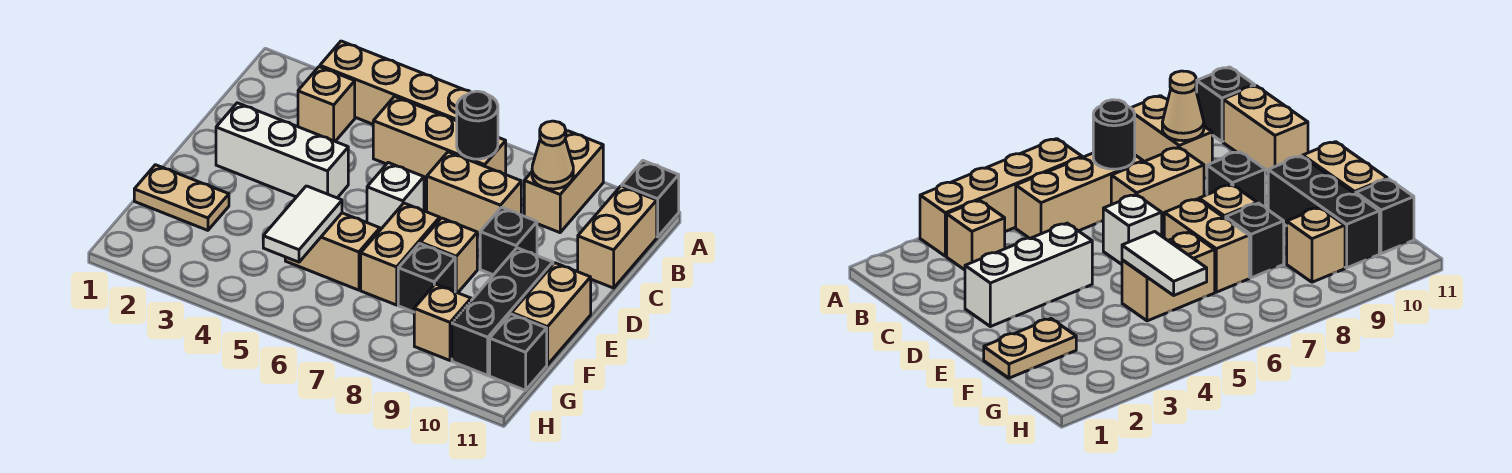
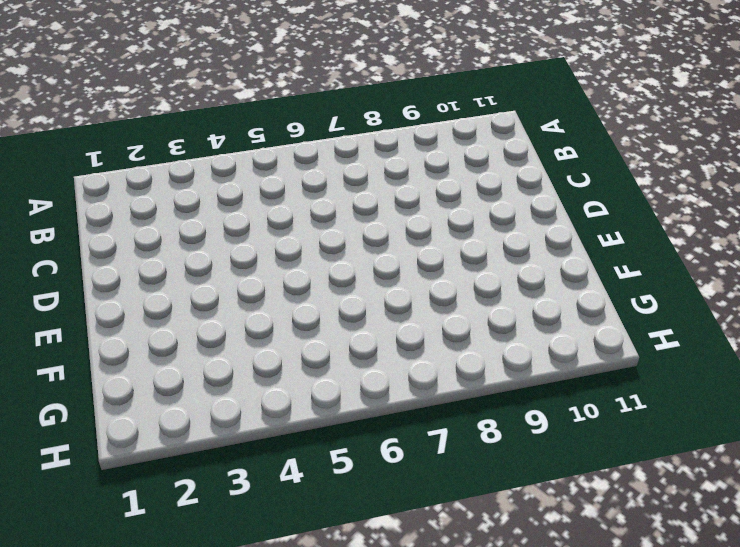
none -> tan 1x4 brick [320,41,471,124]
none -> tan 1x2 brick [524,131,603,233]
none -> black 1x1 brick [622,161,679,237]

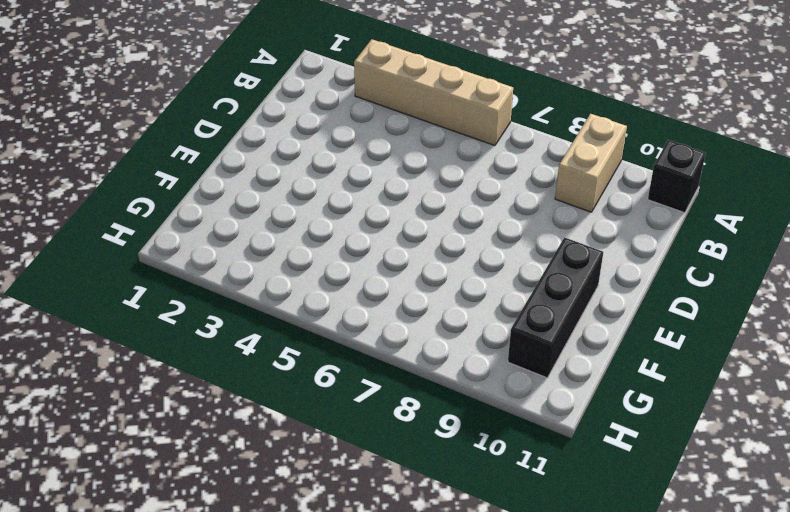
none -> tan 1x1 brick [298,67,355,141]
none -> tan 1x3 brick [373,97,506,180]
none -> tan 1x2 brick [578,186,657,288]

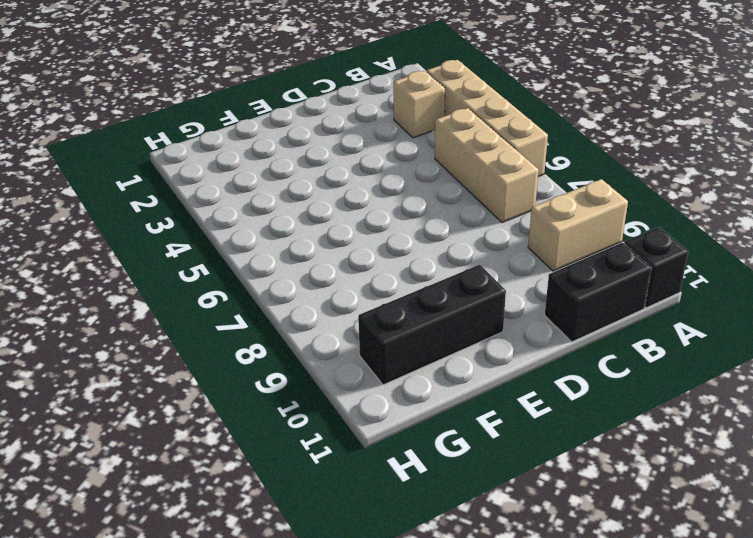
black 1x2 brick [545,243,652,342] -> tan 1x2 brick [578,186,657,288]
none -> tan 1x2 brick [427,152,521,235]
none -> white 1x3 brick [216,103,348,198]
none -> white 1x1 brick [367,163,424,230]

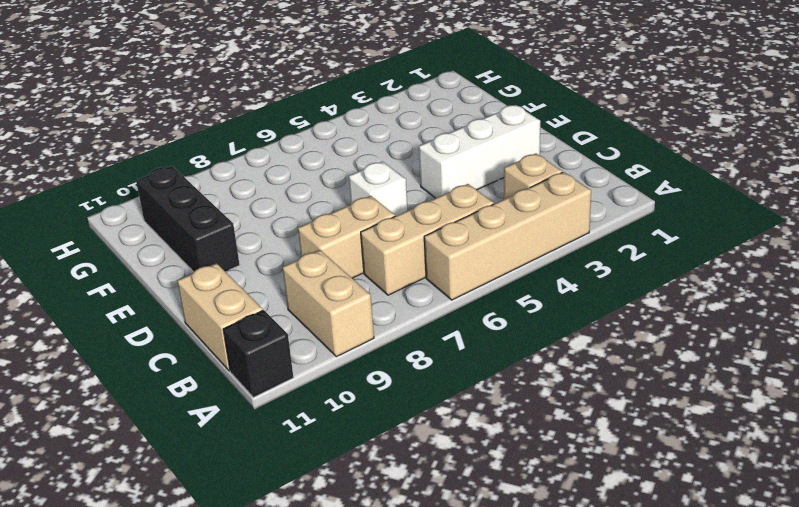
none -> black 1x1 brick [480,207,537,275]
none -> tan 1x2 brick [361,203,440,305]
none -> tan 1x1 brick [420,218,477,293]

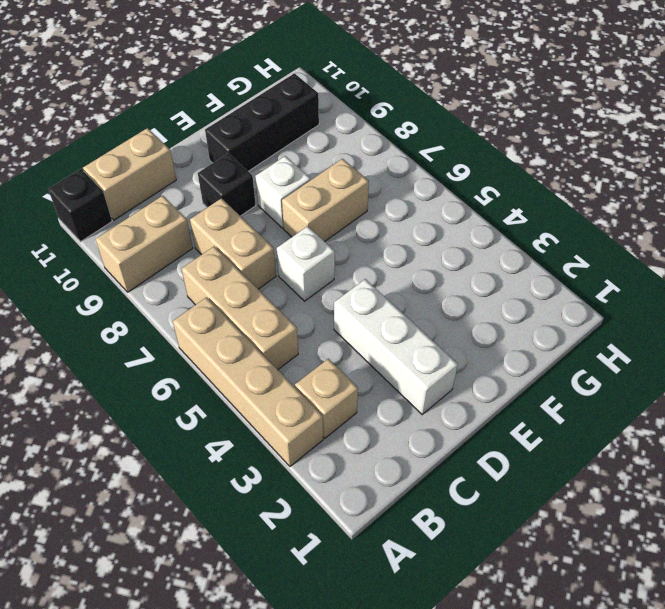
white 1x1 brick [255,156,311,228] -> tan 1x1 brick [420,218,477,293]
none -> tan 1x2 brick [512,263,591,365]
none -> tan 1x2 plate [134,165,229,230]
none -> tan 1x2 brick [285,213,380,290]

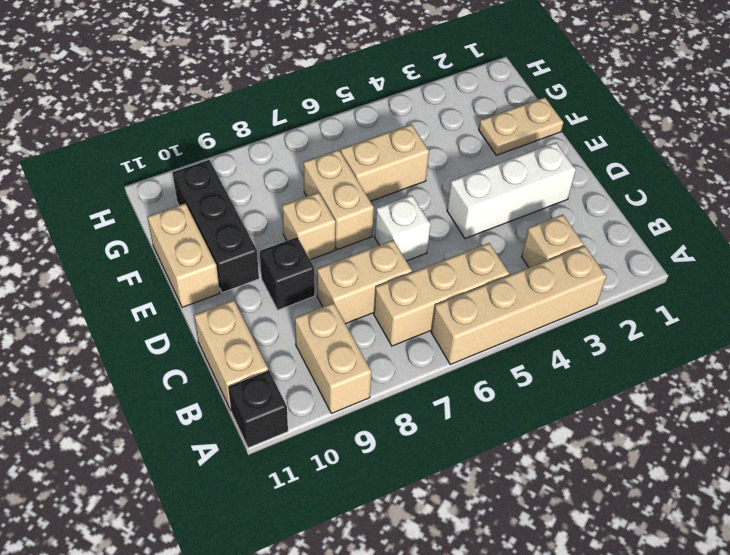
none -> black 1x1 brick [398,244,455,312]
none -> tan 1x1 brick [414,284,471,360]
none -> black 1x1 brick [490,314,547,390]

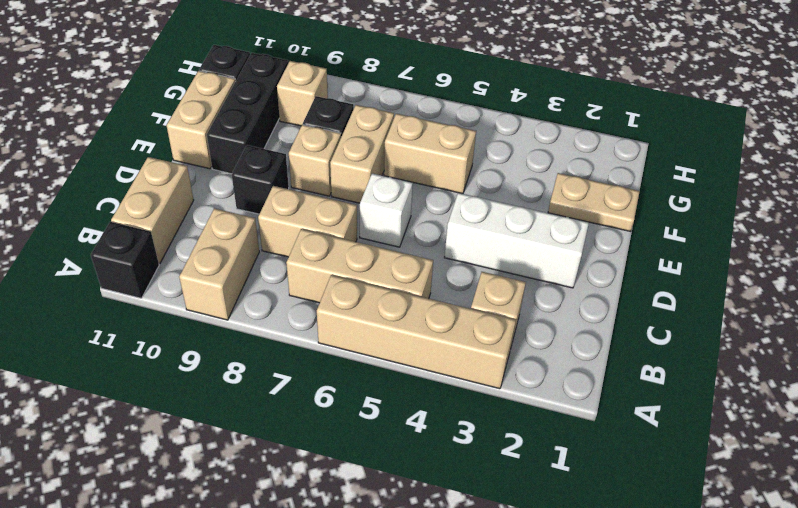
none -> black 1x1 round brick [457,91,498,159]
none -> tan 1x1 cone [532,121,573,189]
none -> white 1x2 tile [263,186,342,262]

